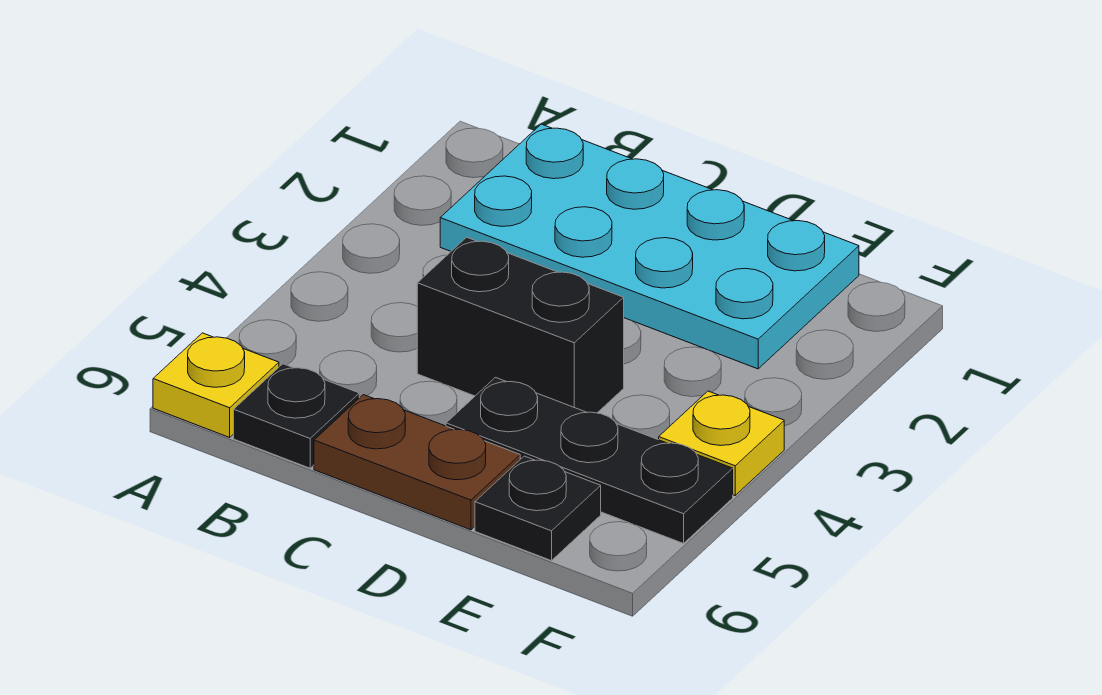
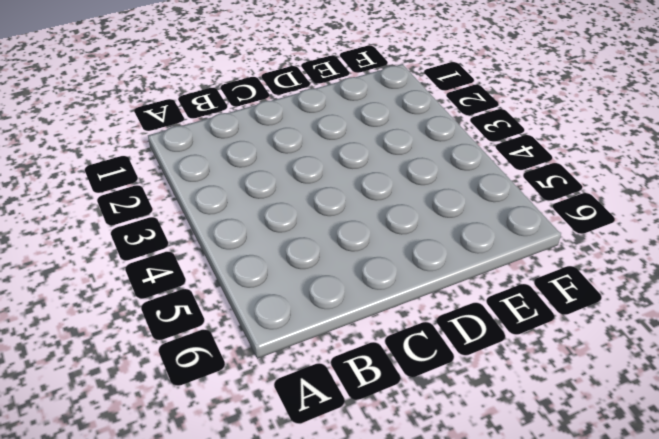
none -> yellow 1x1 plate [153,333,279,437]
none -> cyan 2x4 plate [440,124,859,369]

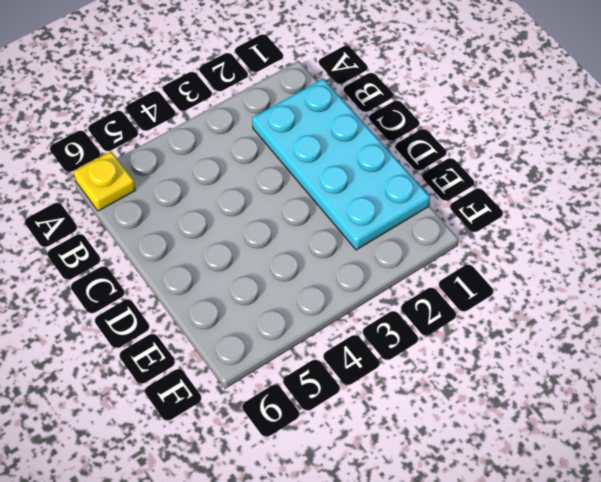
none -> black 1x1 plate [234,364,359,468]
none -> black 1x2 brick [417,237,624,413]

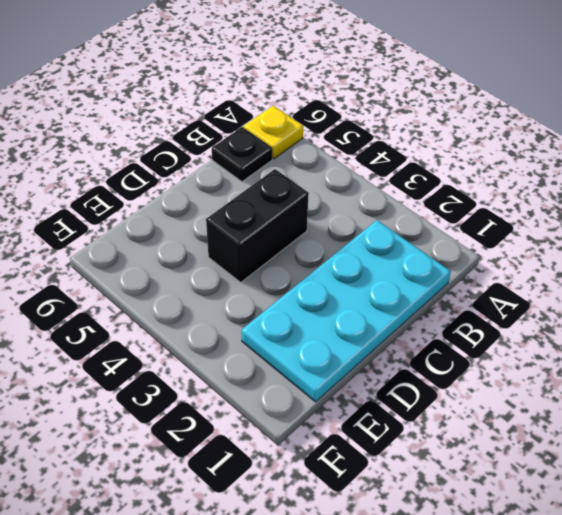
none -> brown 1x2 plate [314,395,520,530]
none -> black 1x3 plate [446,378,733,543]

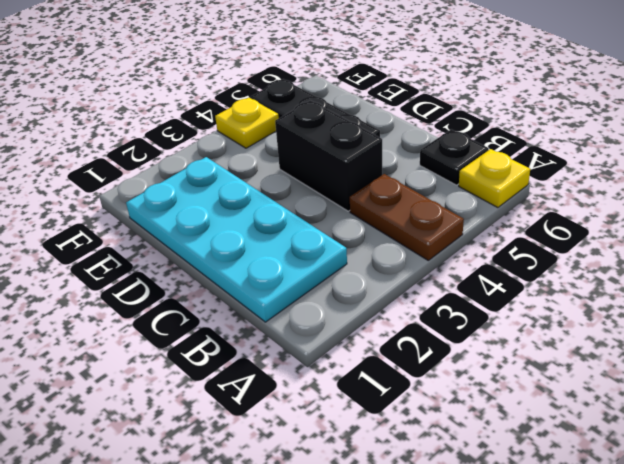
brown 1x2 plate [350,174,464,260] -> brown 1x2 plate moved to [314,395,520,530]
none -> black 1x1 plate [475,456,601,561]

